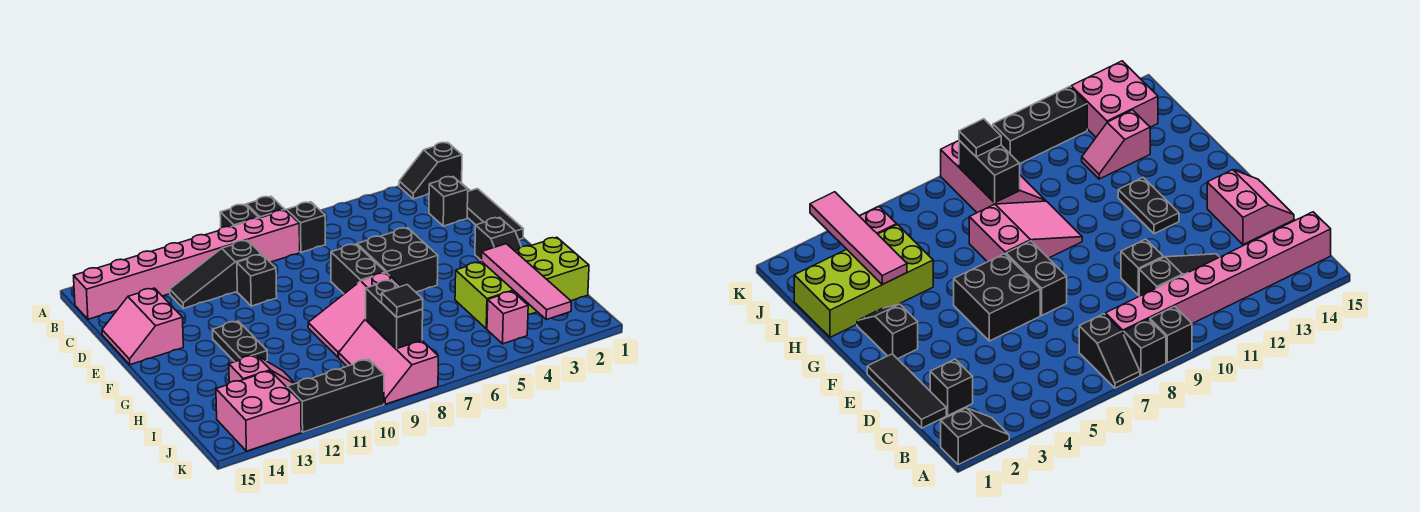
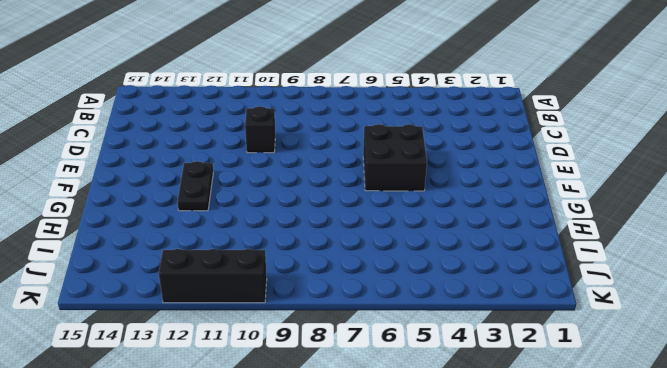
none -> black 1x2 slope [399,142,462,199]
none -> black 1x2 slope [286,202,325,252]
none -> black 1x1 brick [246,197,285,218]

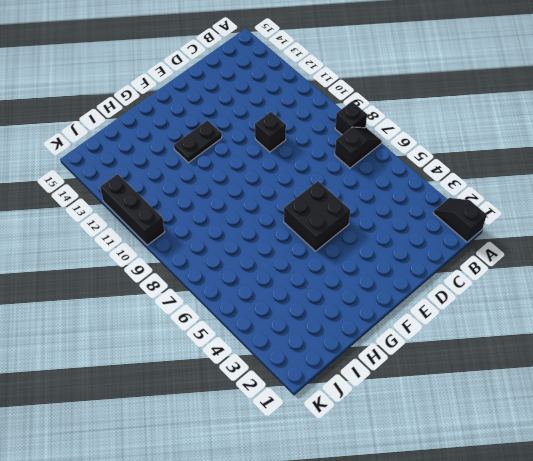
none -> black 1x1 brick [220,204,259,228]
none -> pink 1x8 brick [74,210,300,319]
none -> black 1x3 tile [467,189,523,240]

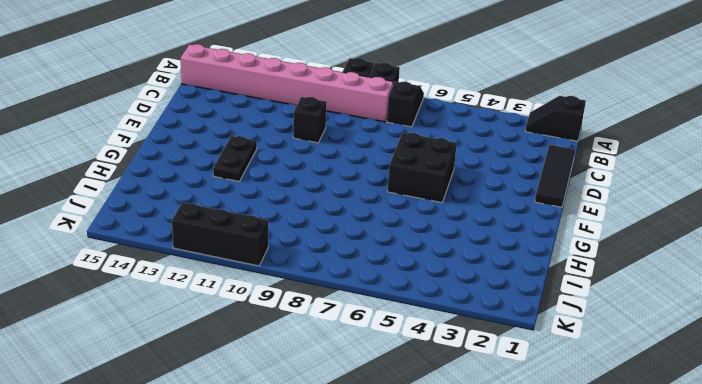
none -> black 1x1 brick [429,177,468,226]
none -> black 1x3 slope [170,240,261,308]
none -> pink 2x2 slope [102,288,183,365]

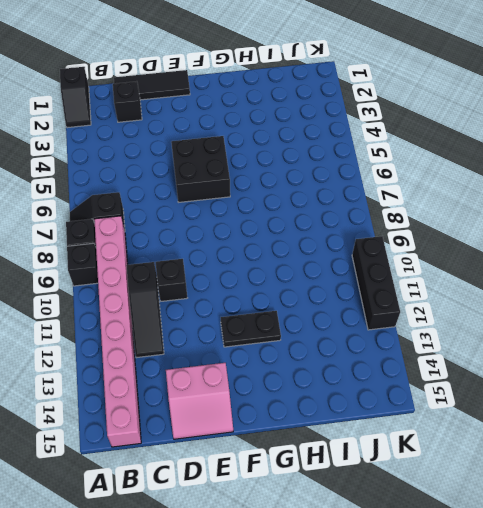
none -> black 1x2 brick [331,244,386,294]
none -> black 1x2 slope [475,217,521,261]
none -> pink 2x3 slope [308,273,401,357]

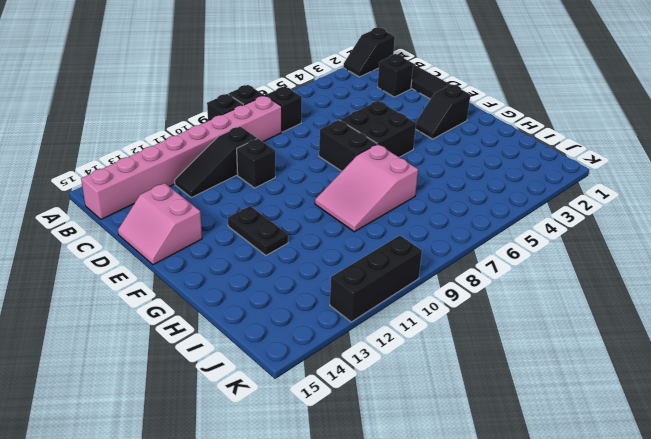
black 1x2 slope [415,85,470,139] -> black 1x2 slope turned to [475,217,521,261]
none -> lime 2x4 brick [455,237,589,329]
none -> pink 2x3 slope [339,319,438,404]
none -> pink 1x2 slope [229,355,295,387]

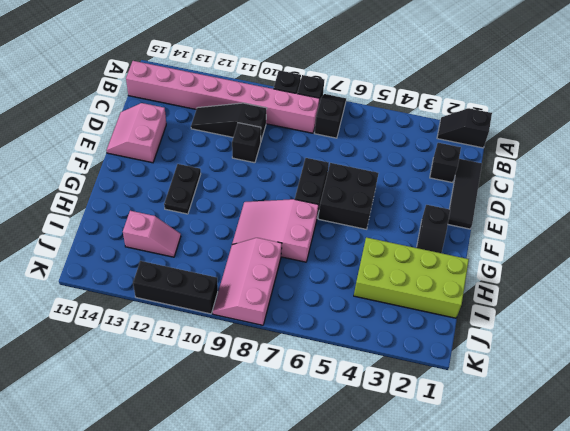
none -> pink 1x1 brick [487,291,528,344]
none -> pink 2x2 brick [216,371,301,451]
none -> pink 1x4 tile [482,244,571,320]

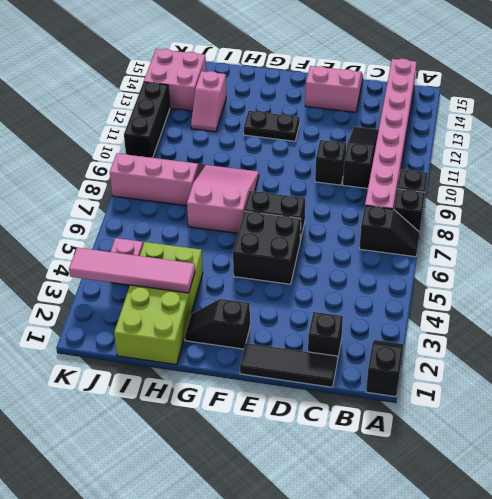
none -> black 1x2 brick [366,280,423,348]
none -> black 1x1 tile [382,285,423,317]

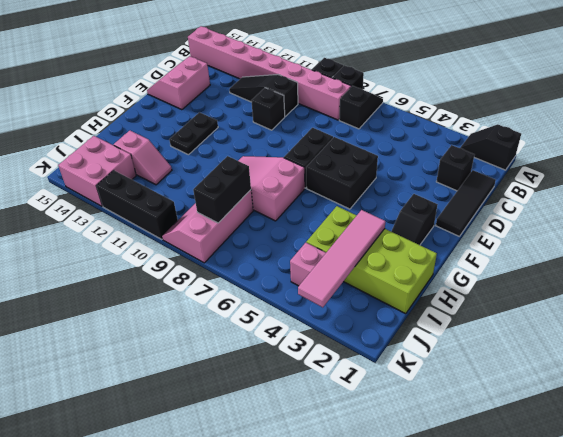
none -> black 1x1 tile [382,285,423,317]

